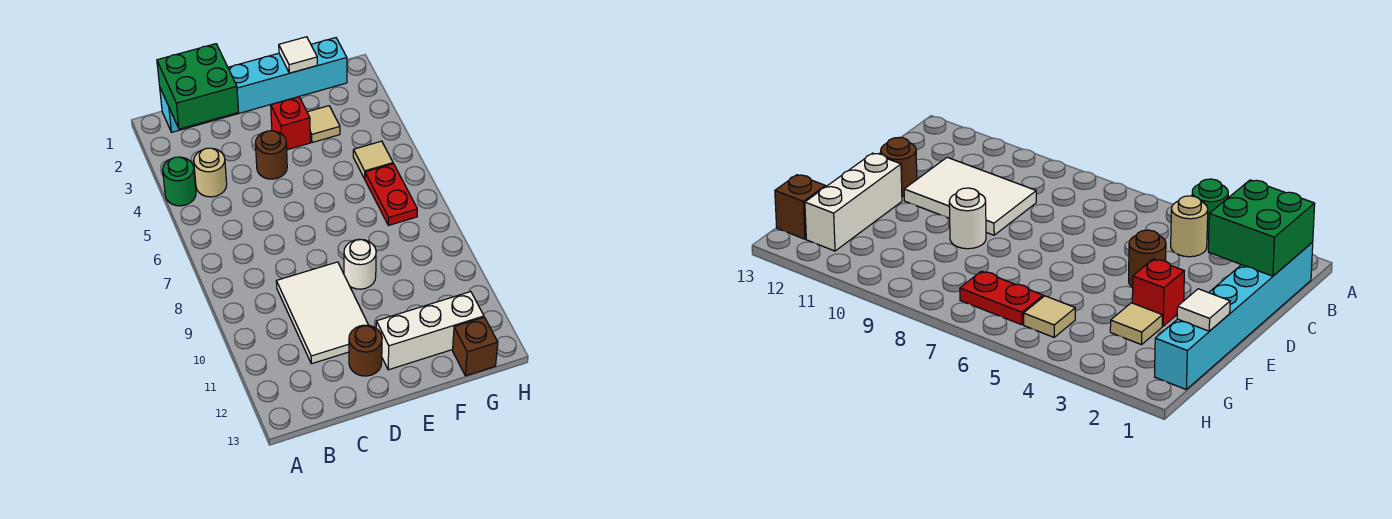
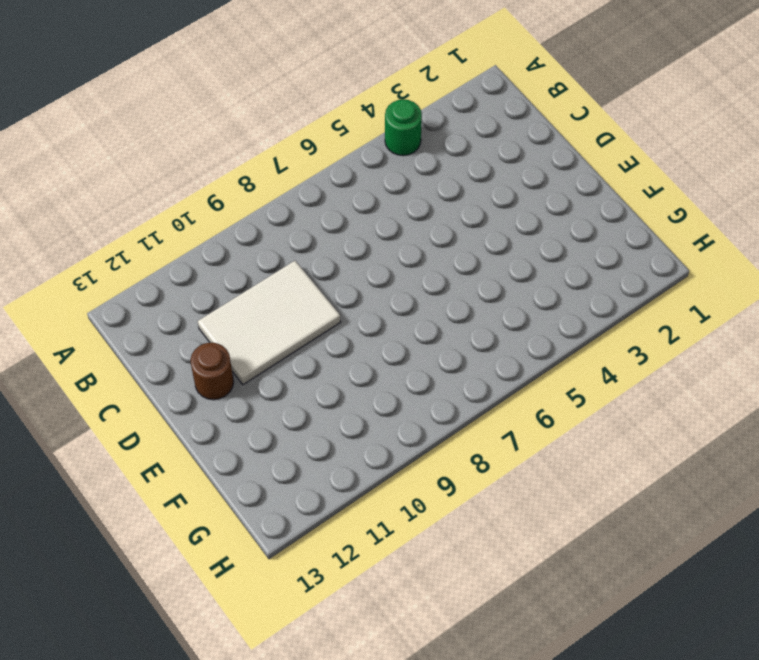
none -> cyan 1x6 brick [160,38,347,132]
none -> tan 1x1 round brick [194,148,227,197]
none -> brown 1x1 round brick [255,131,287,179]

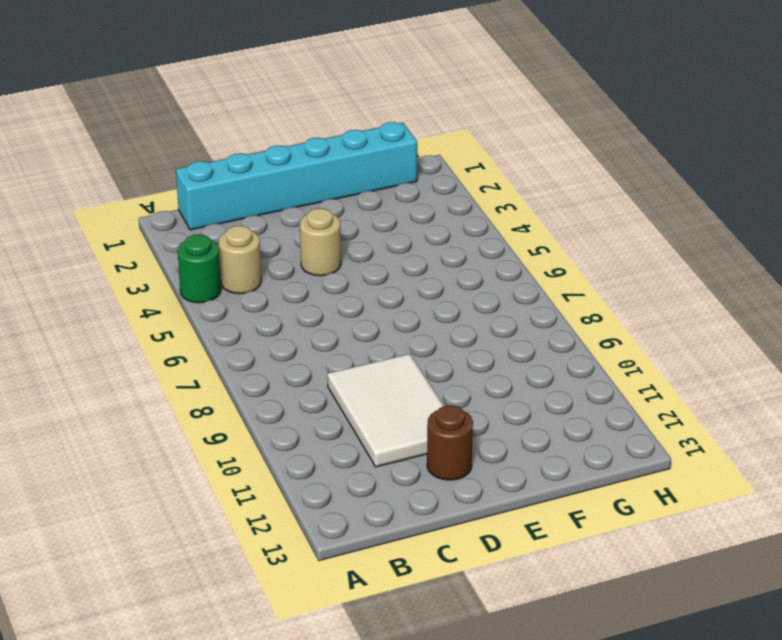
tan 1x1 round brick [300,208,341,276] -> brown 1x1 round brick [255,131,287,179]
none -> red 1x1 brick [271,97,310,150]
none -> white 1x1 round brick [344,239,376,289]
none -> white 1x3 brick [376,292,484,370]

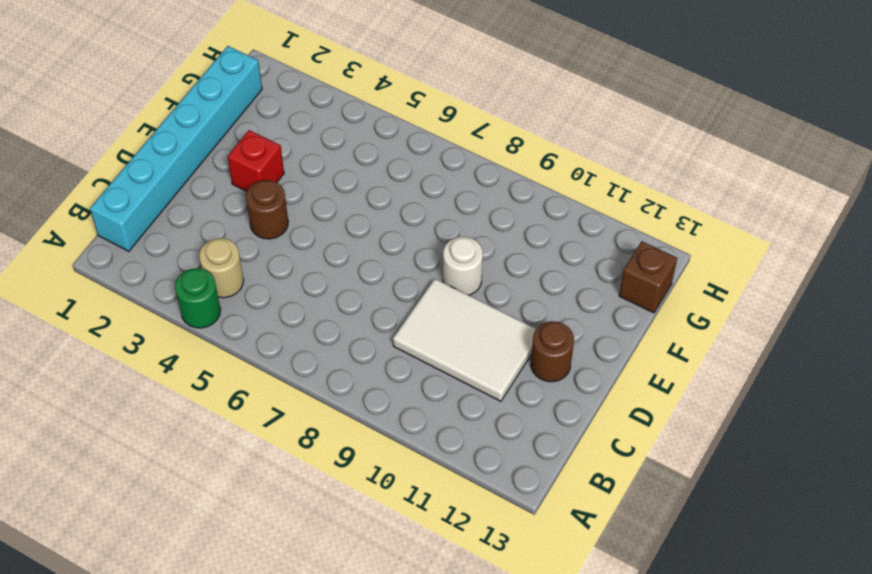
none -> white 1x3 brick [376,292,484,370]
none -> tan 1x1 tile [307,106,340,143]
none -> tan 1x1 tile [353,141,393,179]

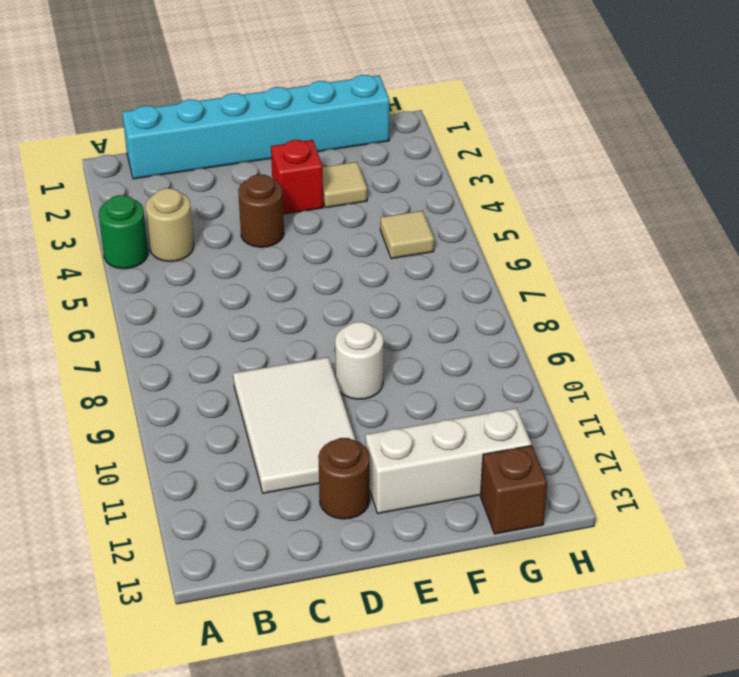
none -> red 1x2 plate [365,164,417,225]
none -> green 2x2 brick [157,44,238,129]
none -> white 1x1 tile [279,37,317,73]

